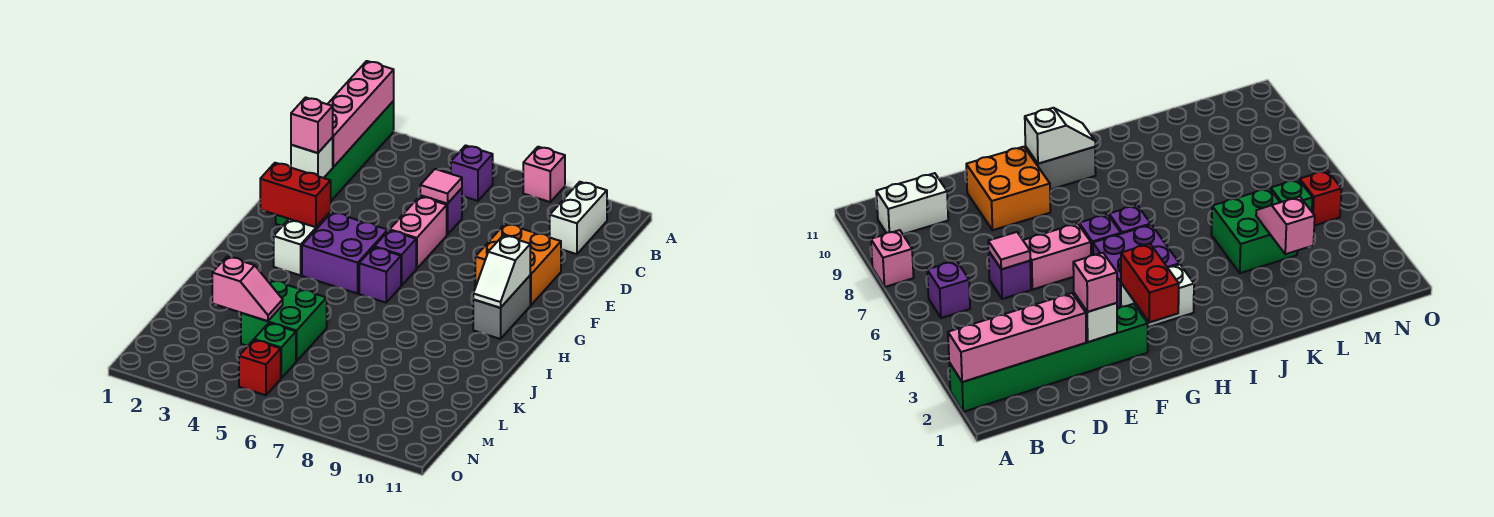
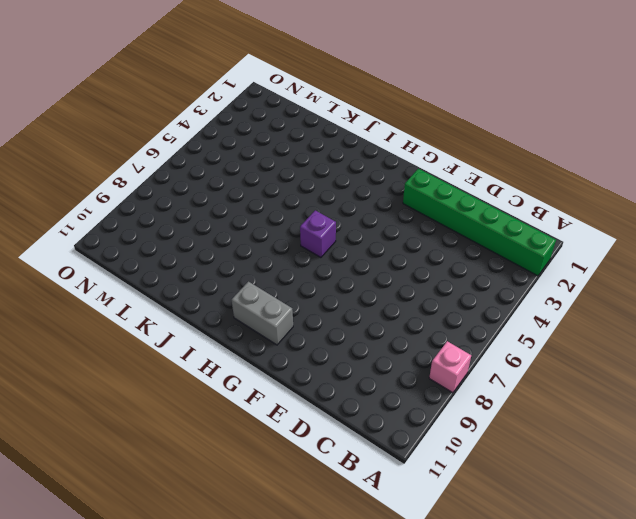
none -> purple 1x1 brick [451,145,493,201]
none -> white 1x2 brick [550,182,607,254]
none -> purple 1x1 brick [421,188,462,235]

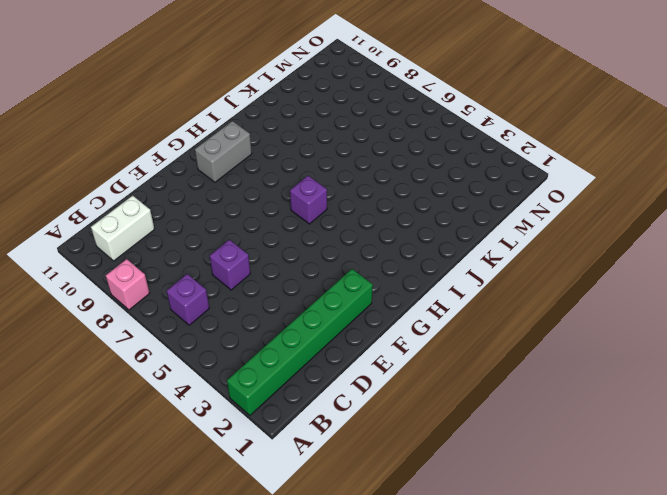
none -> pink 1x2 brick [390,196,447,269]
none -> orange 2x2 brick [475,224,561,305]
none -> white 1x2 brick [274,212,331,275]

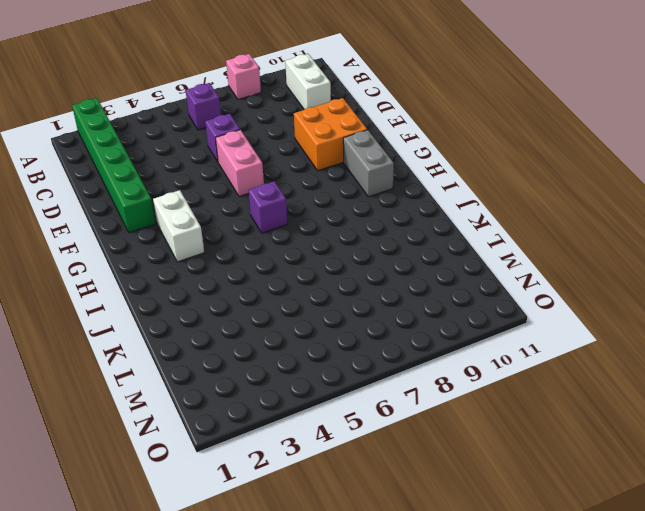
none -> purple 2x2 brick [302,212,388,294]
none -> purple 1x1 brick [374,230,416,286]
none -> green 2x2 brick [241,280,327,361]

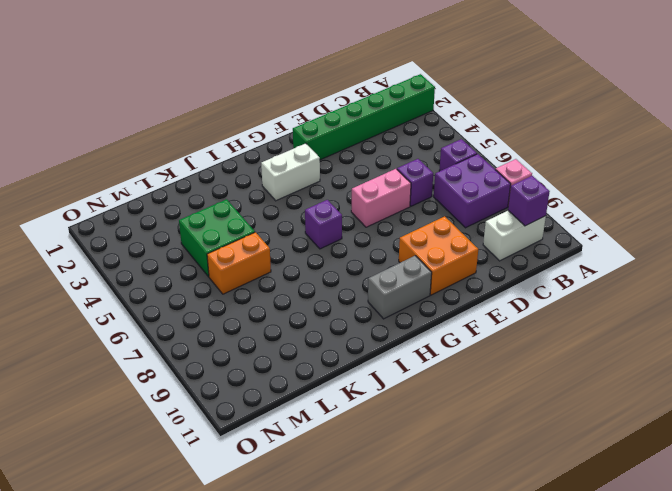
purple 2x2 brick [434,154,511,228] -> purple 2x2 brick moved to [302,212,388,294]
purple 1x1 brick [508,176,550,226] -> purple 1x1 brick moved to [374,230,416,286]
orange 1x2 brick [207,232,271,294] -> none
none -> green 1x1 brick [254,323,296,378]
none -> red 1x1 brick [239,340,281,395]
none -> pink 1x4 brick [328,61,394,167]

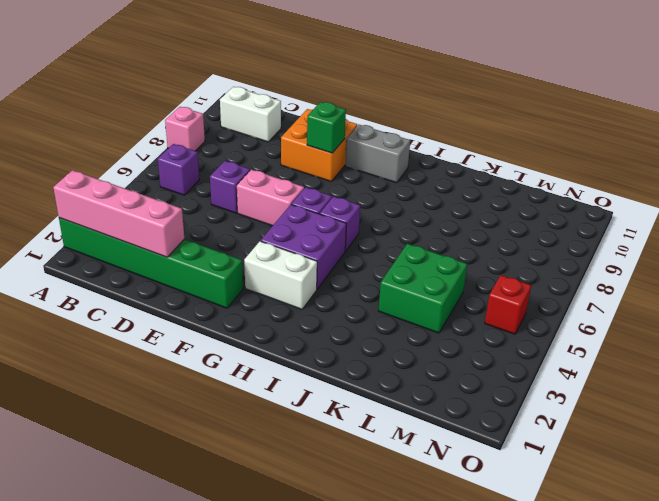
green 1x1 brick [307,102,346,153] -> green 1x1 brick moved to [254,323,296,378]
none -> pink 1x1 tile [420,169,462,204]
none -> white 1x1 brick [291,138,333,178]
none -> red 1x2 brick [260,163,331,227]

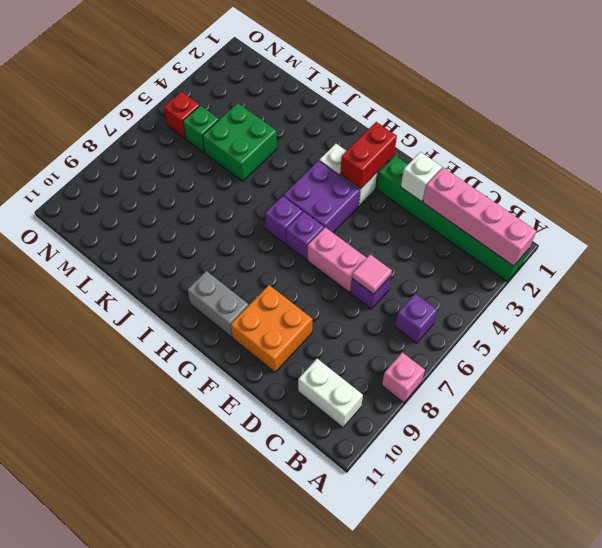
none -> white 1x2 slope [473,235,530,308]
none -> pink 1x2 slope [212,257,283,321]
none -> pink 1x1 brick [291,97,333,153]

